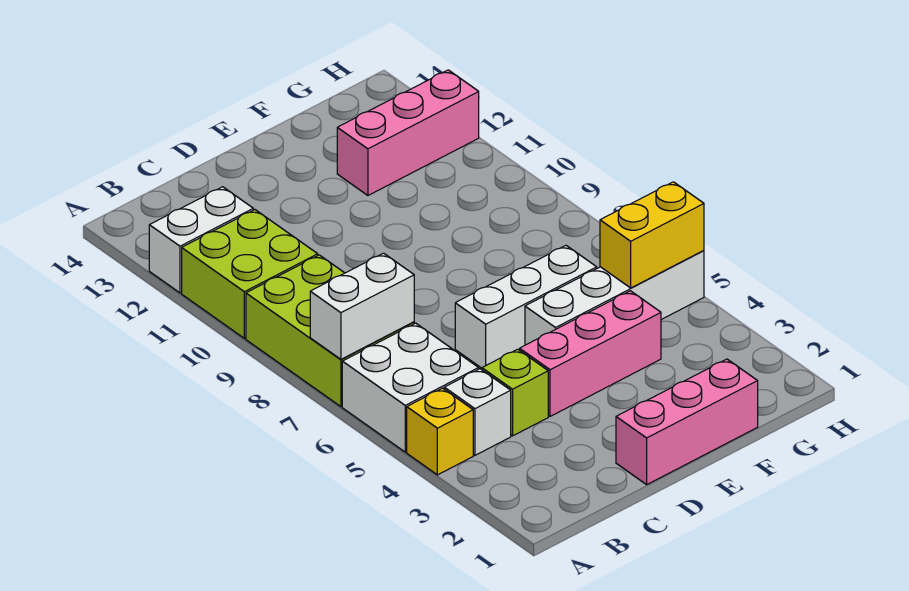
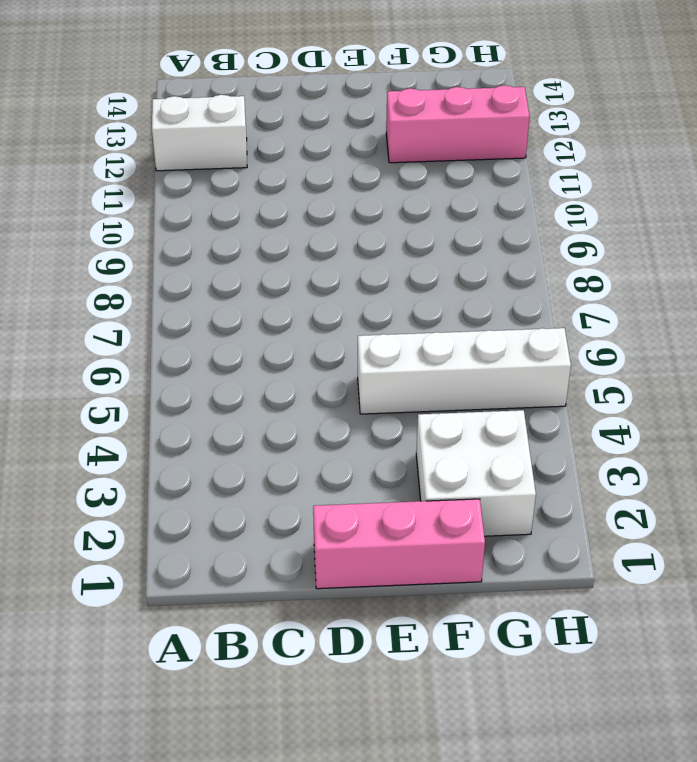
white 2x2 brick [416,410,536,536] -> white 2x2 brick moved to [342,323,479,452]
none -> yellow 1x1 brick [407,388,473,475]
none -> lime 2x3 brick [246,255,414,407]
none -> lime 2x2 brick [182,210,318,338]

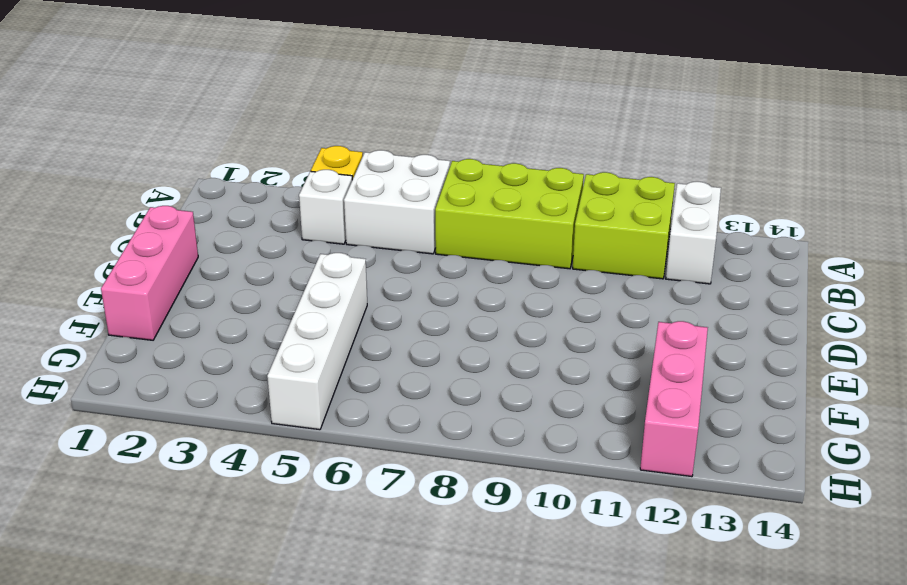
none -> lime 1x1 brick [482,349,548,436]
none -> pink 1x3 brick [520,291,661,416]
none -> white 1x3 brick [455,246,597,368]

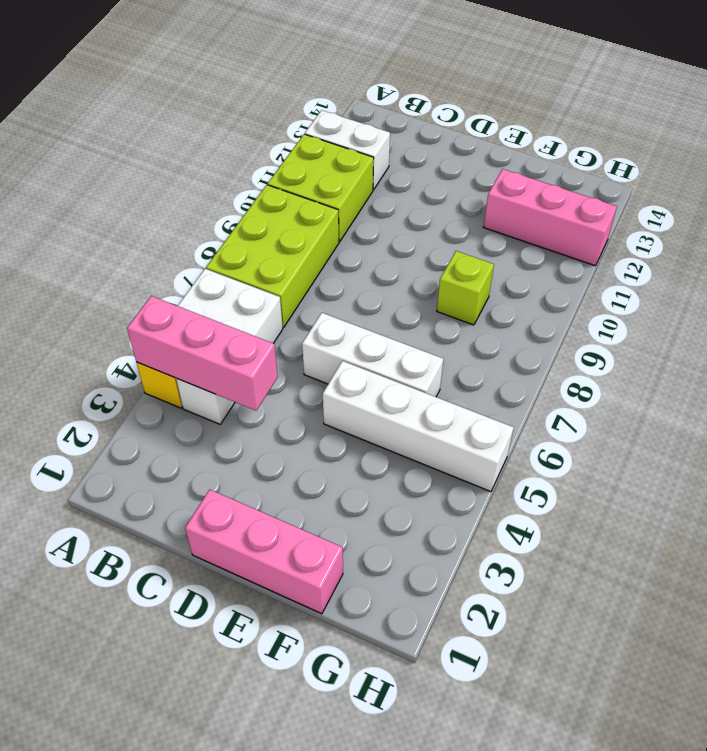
pink 1x3 brick [127,296,278,410] -> pink 1x3 brick moved to [520,291,661,416]
lime 1x1 brick [437,251,494,325] -> lime 1x1 brick moved to [482,349,548,436]
none -> white 1x2 brick [310,253,414,359]
none -> yellow 1x2 brick [600,182,704,288]

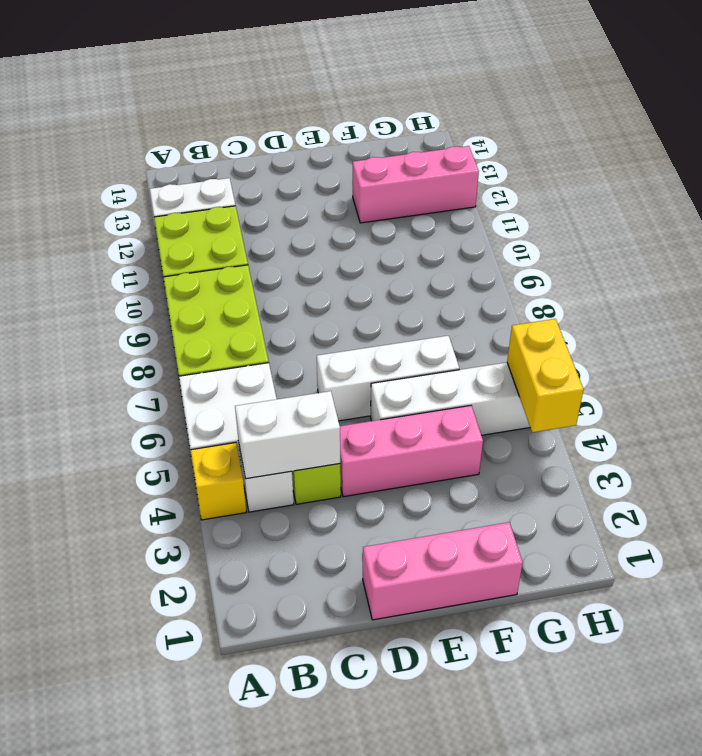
white 1x2 brick [235,391,340,479] -> white 1x2 brick moved to [310,253,414,359]
yellow 1x2 brick [507,319,583,432] -> yellow 1x2 brick turned to [600,182,704,288]

